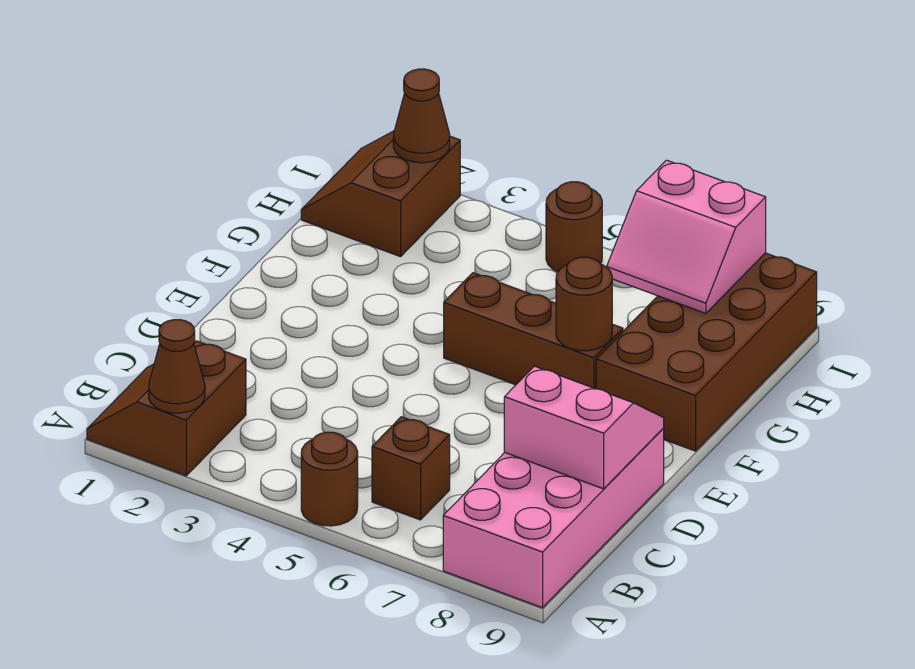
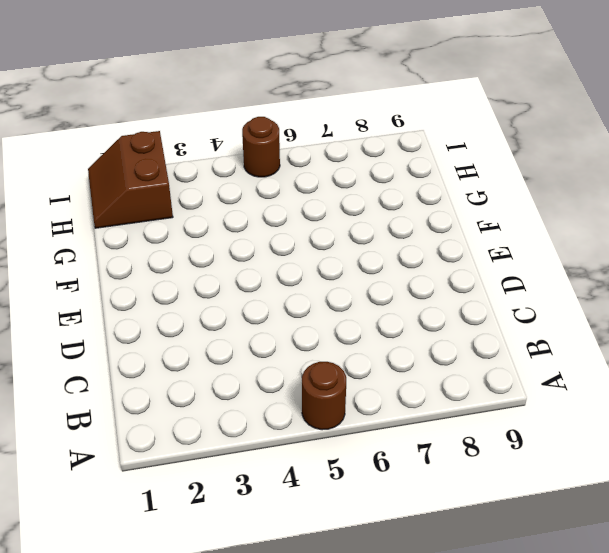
none -> brown 2x2 slope [87,341,246,476]
none -> pink 2x4 brick [443,429,664,608]
none -> brown 1x1 brick [372,417,450,520]

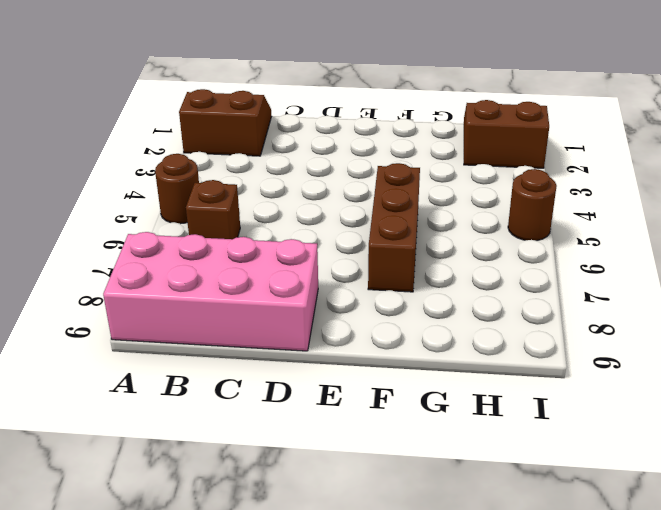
none -> brown 2x4 brick [596,253,817,451]
none -> brown 1x1 cone [149,320,205,413]
none -> pink 2x2 slope [504,366,664,489]

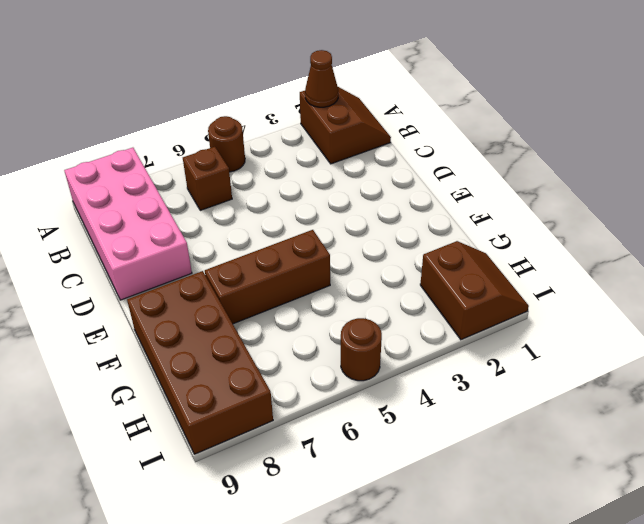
none -> pink 2x2 slope [504,366,664,489]
none -> brown 1x1 round brick [556,257,612,351]
none -> pink 2x2 slope [607,160,766,313]

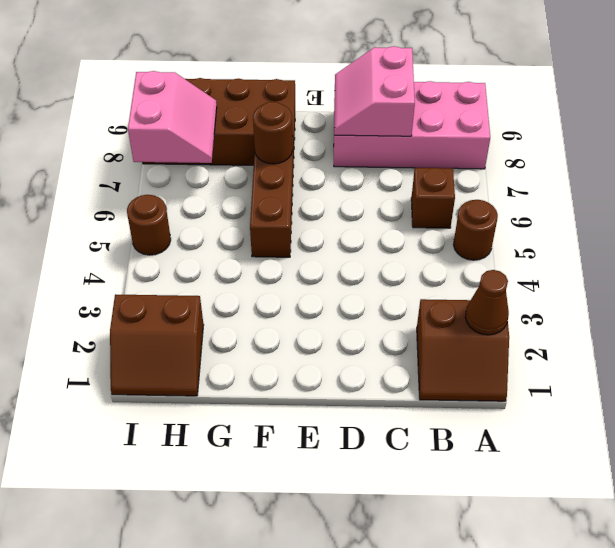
none -> brown 1x1 cone [393,69,450,163]

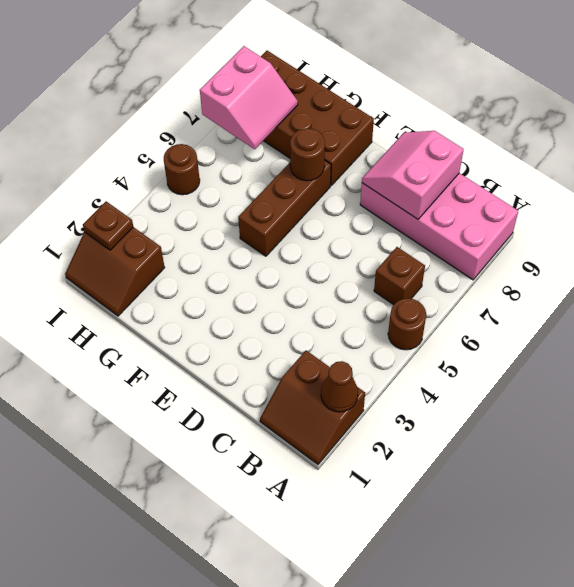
brown 1x1 plate [83,201,133,250] -> brown 1x1 cone [393,69,450,163]

